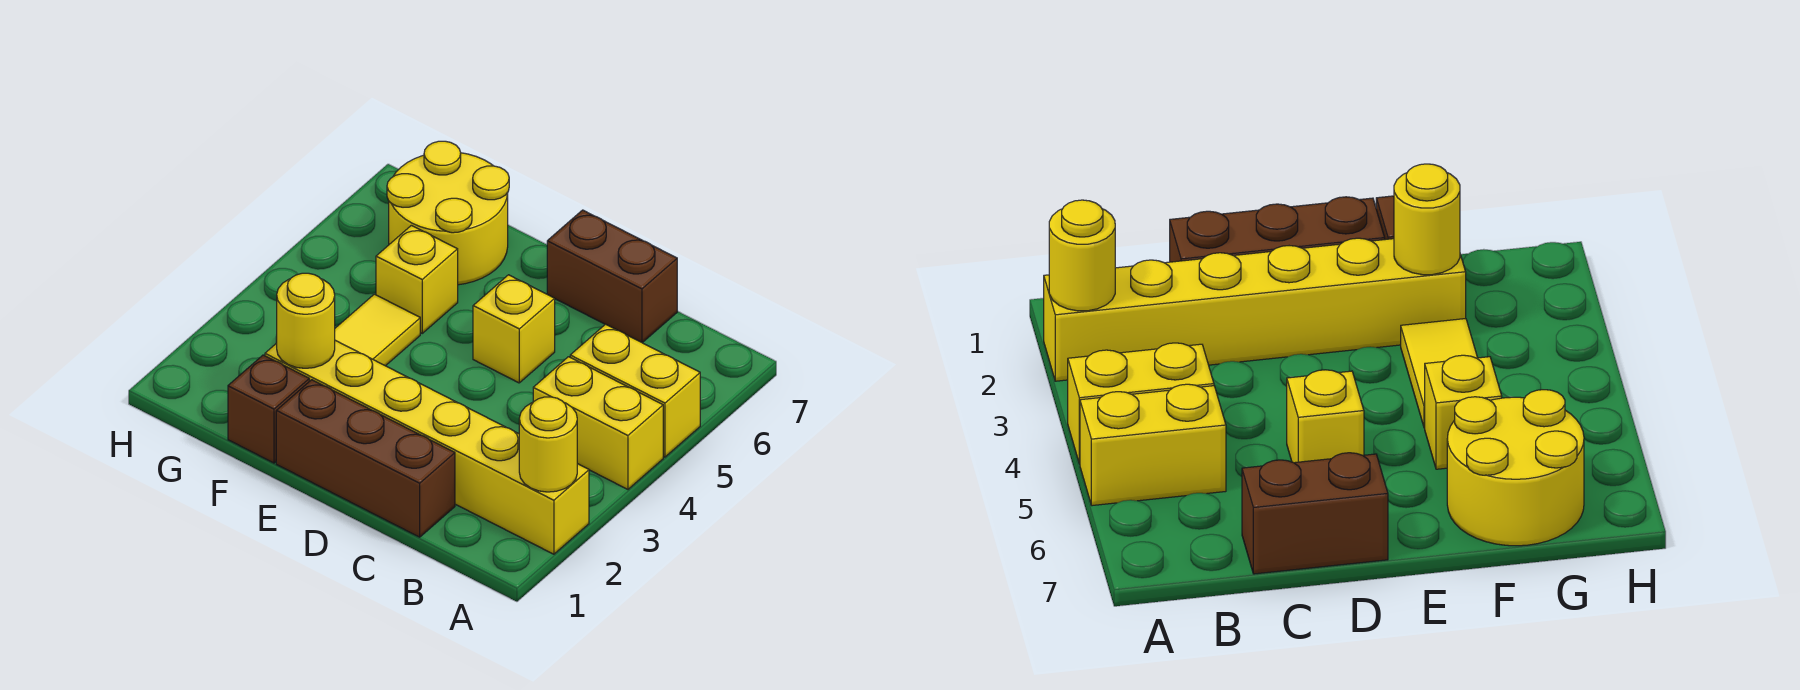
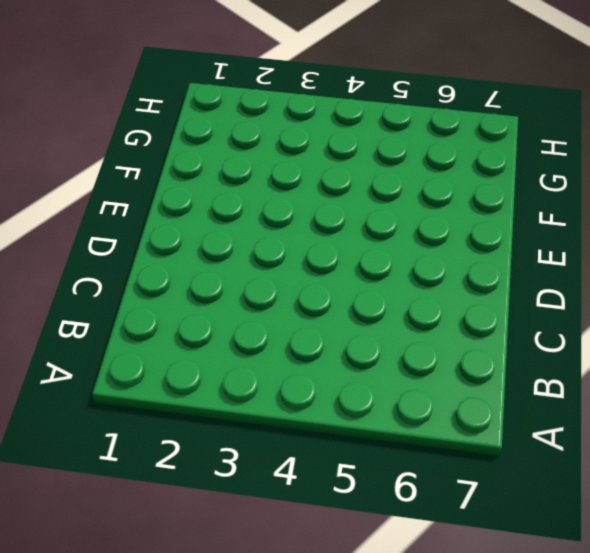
none -> yellow 1x6 brick [265,340,589,554]
none -> yellow 1x2 brick [533,357,663,489]
none -> yellow 1x2 brick [570,324,700,457]

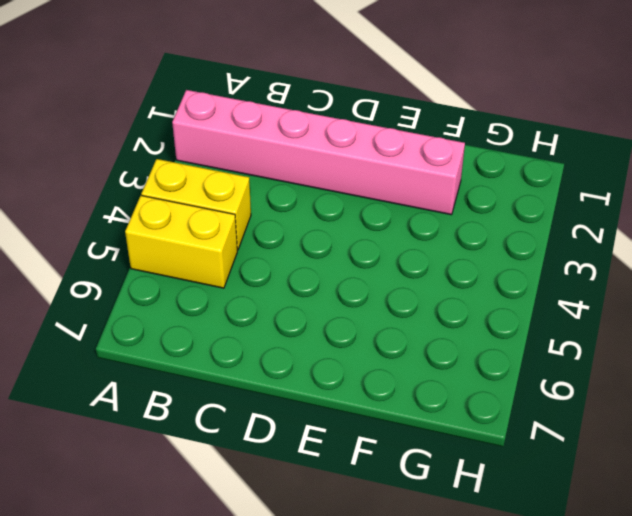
pink 1x6 brick [172,90,465,215] -> yellow 1x6 brick [265,340,589,554]
none -> brown 1x3 brick [276,380,455,537]
none -> brown 1x2 brick [547,210,677,343]
none -> yellow 1x1 brick [473,275,555,383]

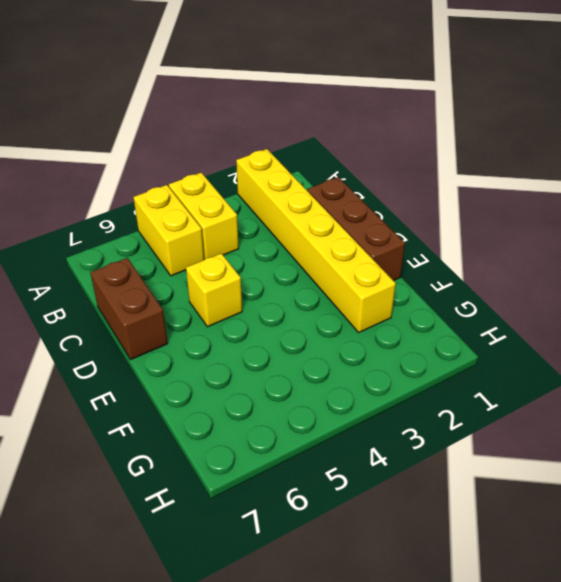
none -> brown 1x1 brick [228,355,309,463]
none -> yellow 1x2 tile [335,294,420,366]
none -> yellow 1x1 brick [376,225,458,333]

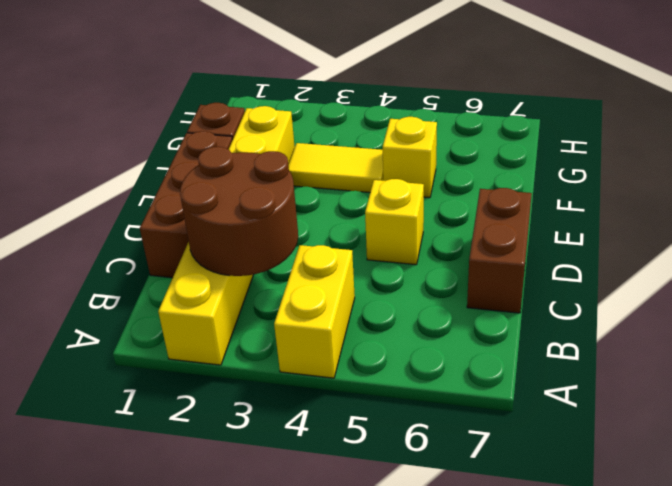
brown 2x2 round brick [180,147,298,276] -> none
none -> yellow 1x2 brick [570,324,700,457]
none -> yellow 2x2 round brick [387,141,509,285]
none -> yellow 1x1 round brick [519,397,577,492]

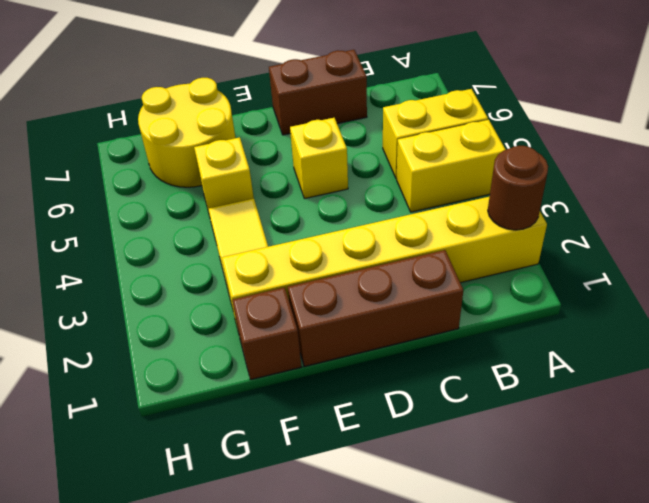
brown 1x1 round brick [488,146,548,230] -> yellow 1x1 round brick [519,397,577,492]
none -> yellow 1x1 round brick [277,273,335,368]

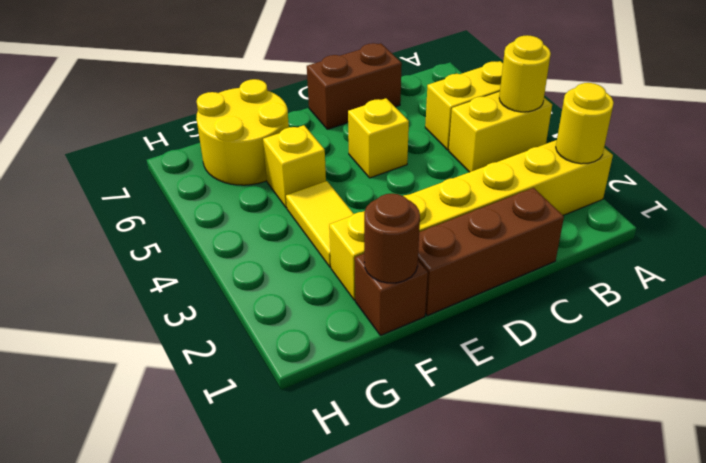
yellow 1x1 round brick [499,35,551,112] -> yellow 1x1 round brick moved to [277,273,335,368]
brown 1x1 round brick [364,193,420,283] -> none

